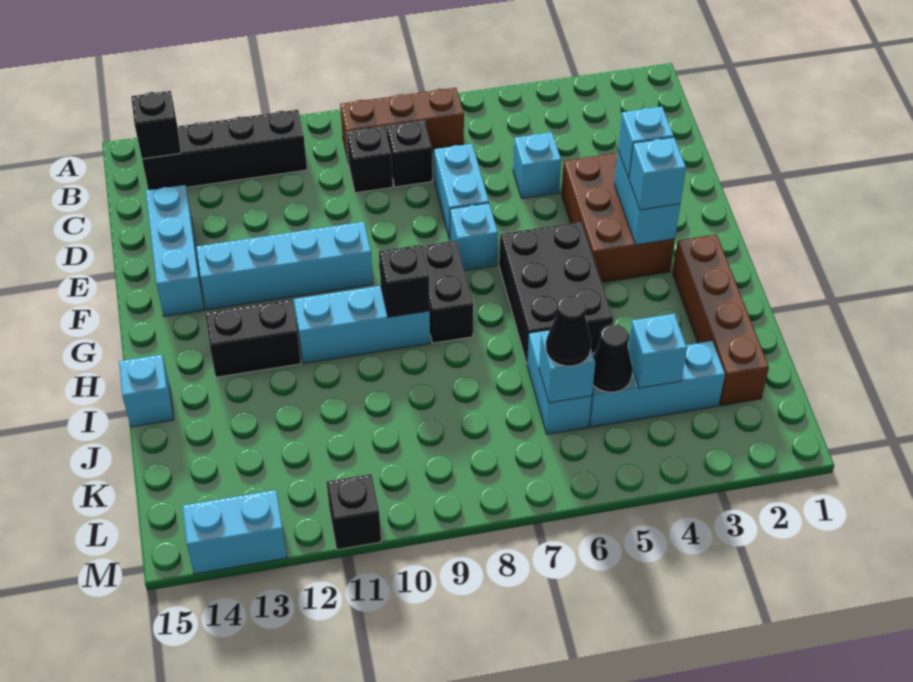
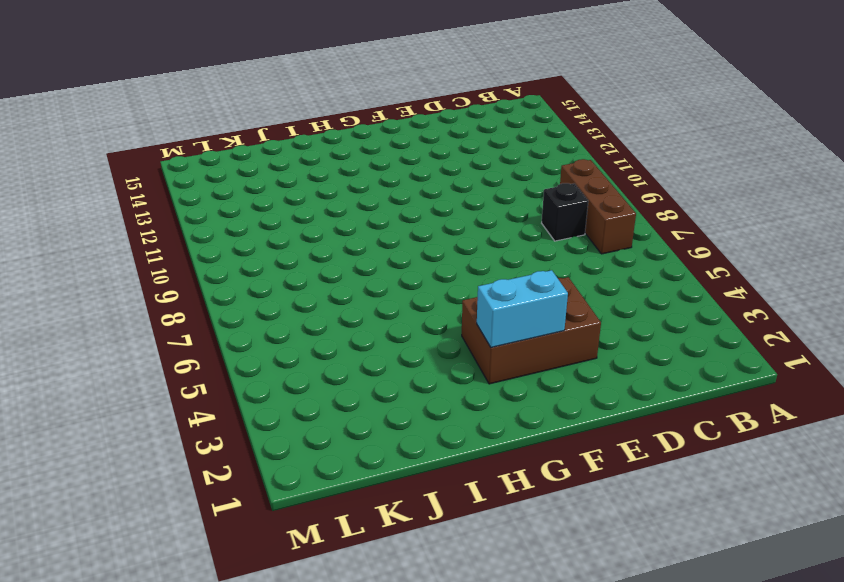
none -> black 1x4 brick [142,110,307,190]
none -> black 1x1 brick [346,127,393,193]
none -> cyan 1x1 brick [513,132,561,199]

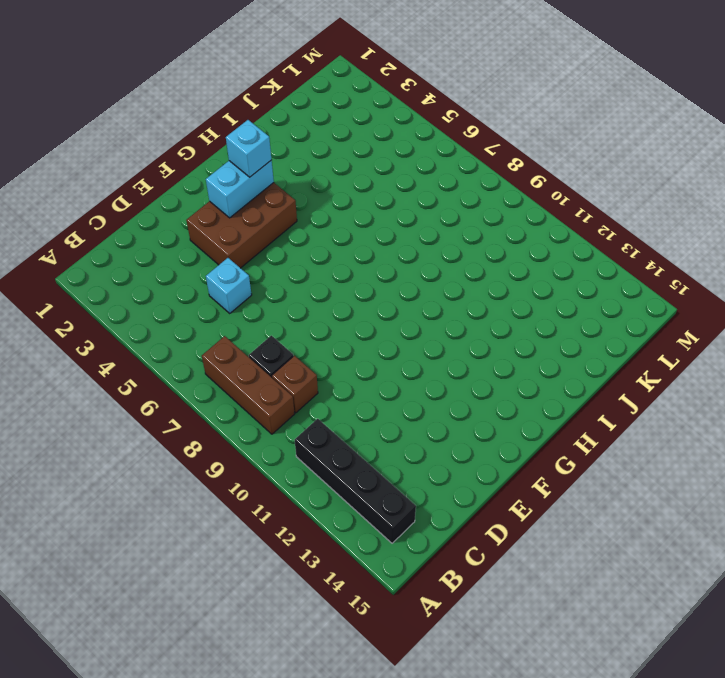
brown 1x1 brick [272,356,318,413] -> black 1x1 brick [346,127,393,193]
none -> cyan 1x2 brick [434,144,489,239]
none -> cyan 1x3 brick [146,185,204,316]
none -> cyan 1x1 brick [450,203,498,271]

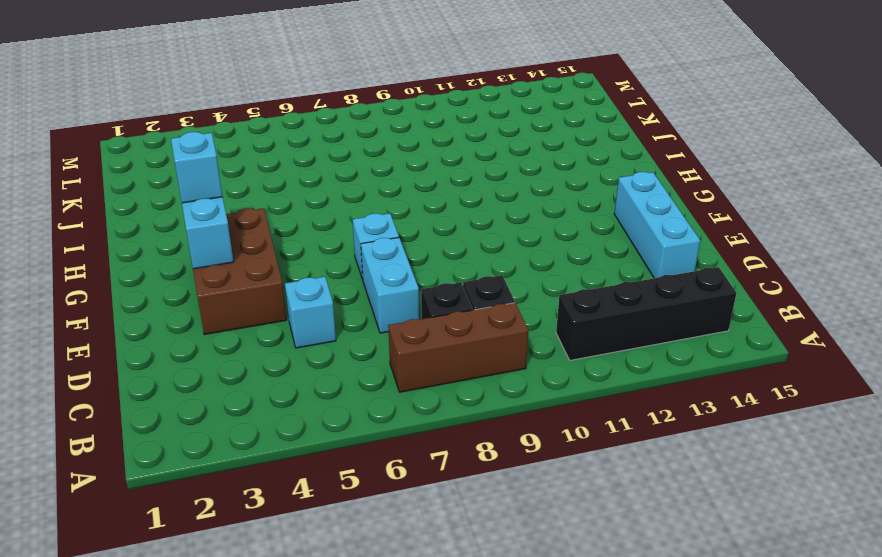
none -> cyan 1x4 brick [196,222,373,310]
none -> black 2x3 brick [499,222,613,363]
none -> black 1x2 brick [421,241,473,343]

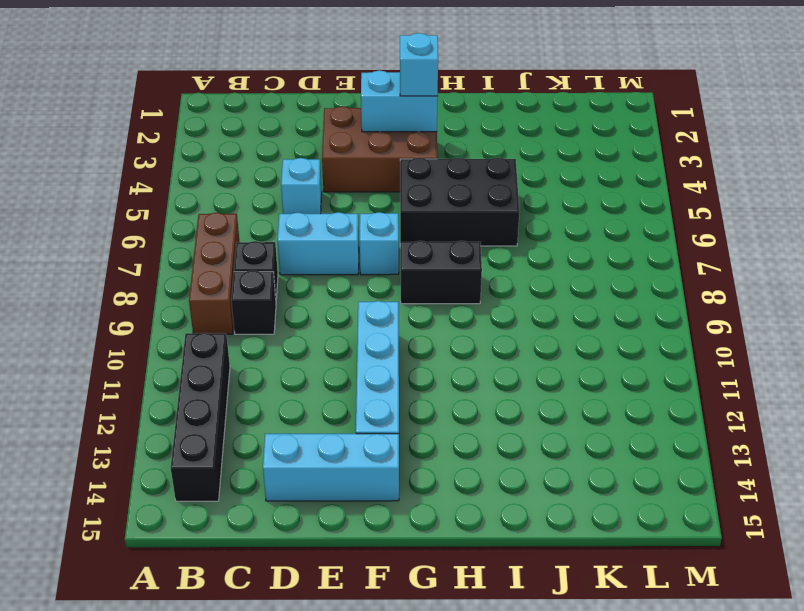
none -> brown 1x4 brick [672,234,769,406]
none -> cyan 1x3 brick [294,286,430,363]
none -> black 1x2 brick [205,299,301,377]

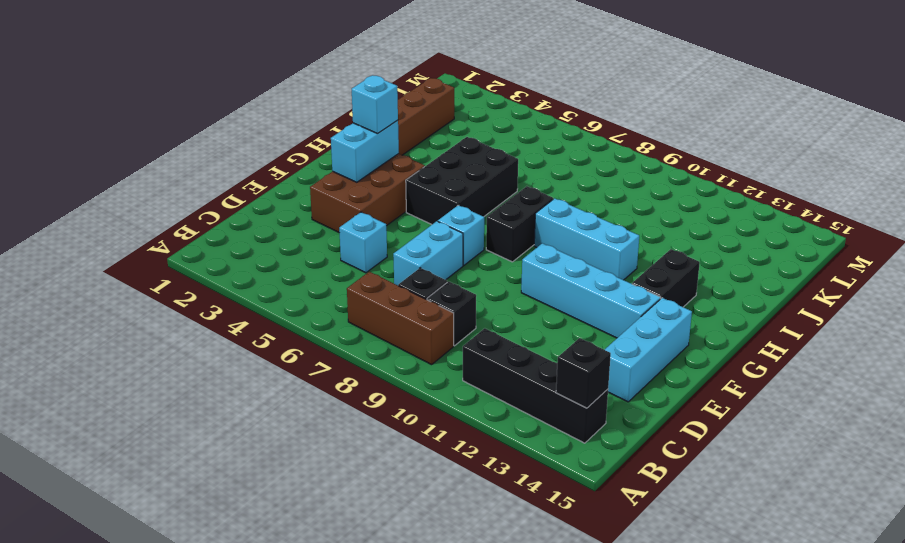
black 1x2 brick [632,249,700,307] -> black 1x2 brick turned to [205,299,301,377]
none -> cyan 1x1 brick [119,355,174,427]
none -> cyan 1x2 brick [527,330,592,434]
none -> cyan 1x3 brick [589,341,725,427]

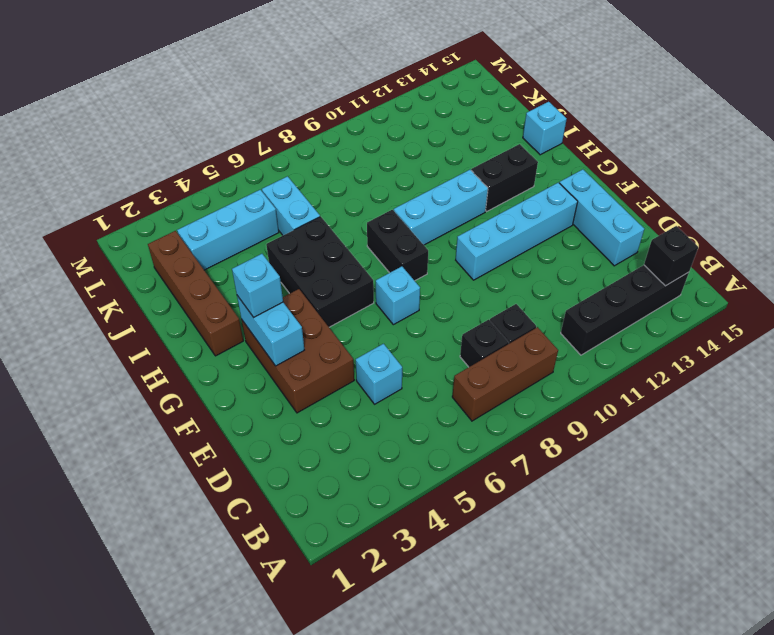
none -> cyan 1x2 brick [434,144,489,239]
none -> black 1x1 brick [327,474,381,550]
none -> cyan 1x2 brick [182,490,287,574]

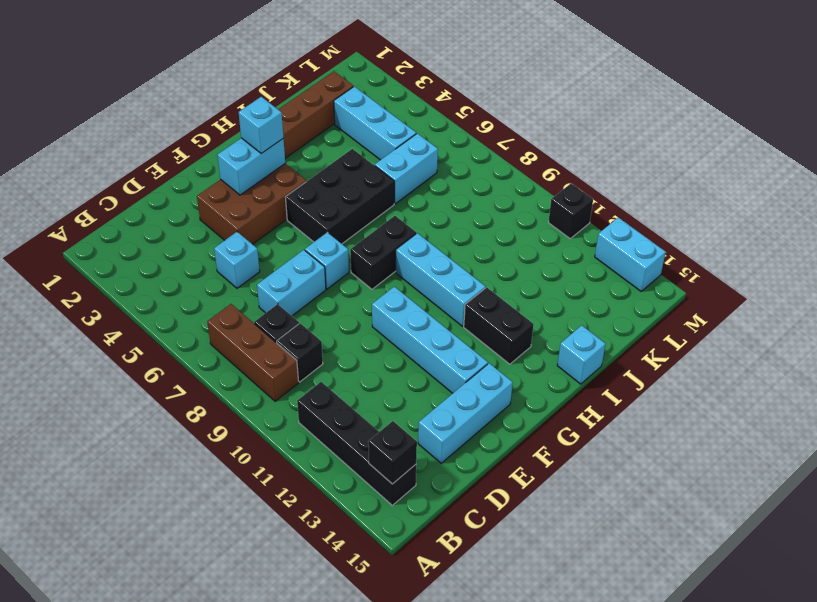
none -> black 1x1 brick [379,245,430,317]
none -> cyan 1x1 brick [628,314,687,388]
none -> black 1x1 cone [593,324,632,392]

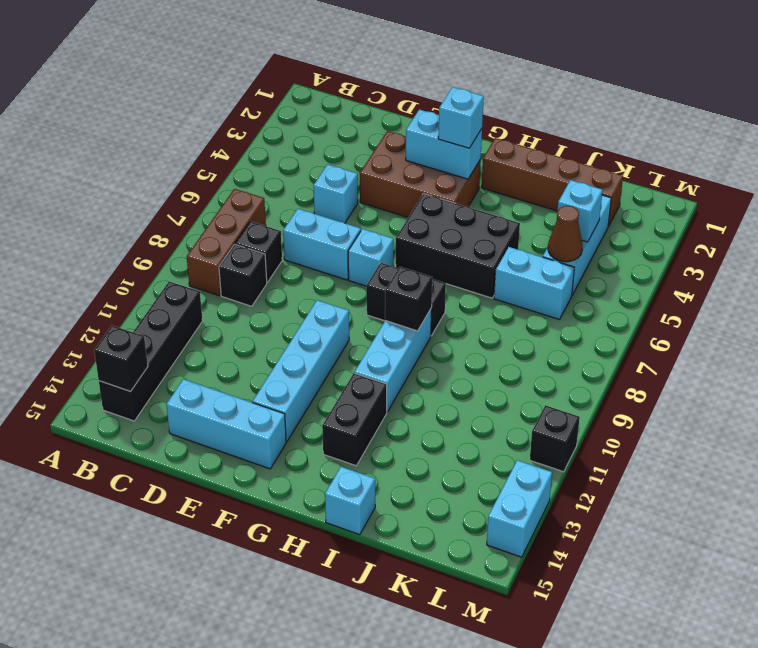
brown 1x1 cone [548,206,583,262] -> black 1x1 cone [593,324,632,392]
none -> cyan 1x1 brick [539,334,595,403]
none -> cyan 1x1 brick [618,107,674,178]
none -> black 1x1 cone [546,296,591,366]

